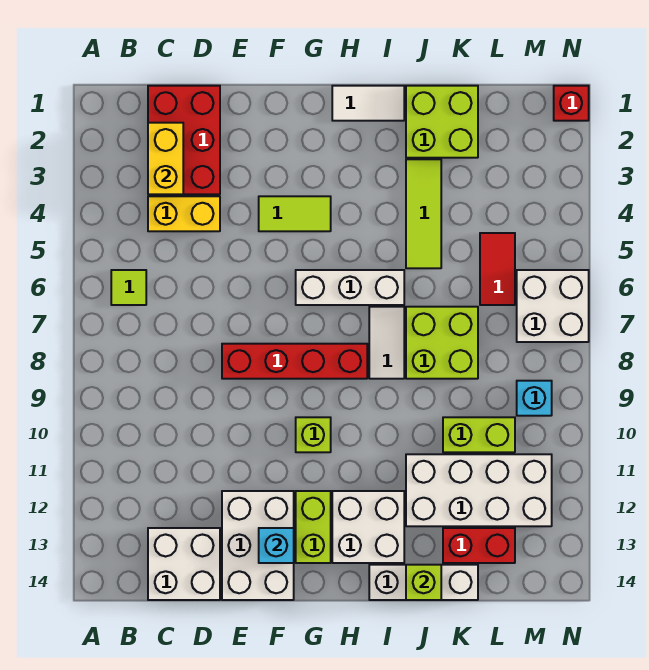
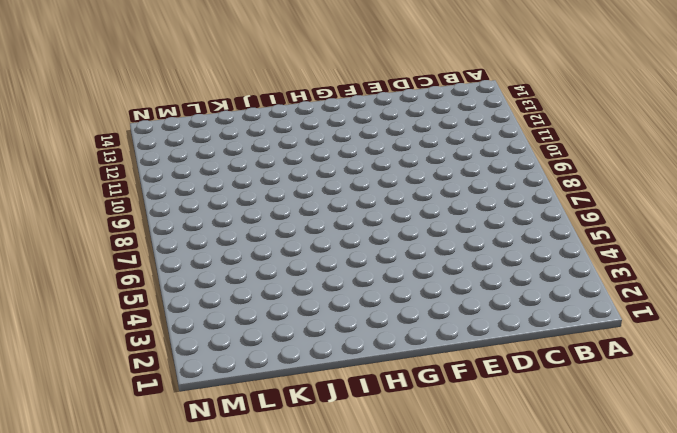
none -> lime 1x1 tile [111,270,146,305]
none -> red 2x3 brick [148,86,220,194]
none -> yellow 1x2 brick [148,196,220,231]

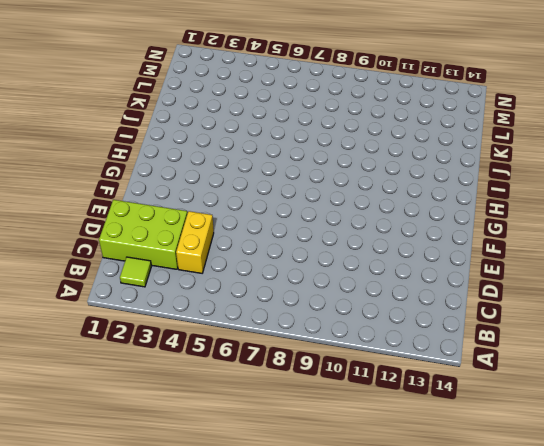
lime 1x1 tile [120,257,151,287] -> lime 1x1 tile moved to [111,270,146,305]
lime 2x3 brick [99,200,187,269] -> red 2x3 brick [148,86,220,194]
none -> white 2x2 brick [148,528,220,600]
none -> red 1x4 brick [222,344,367,379]
none -> white 2x3 brick [222,491,294,600]

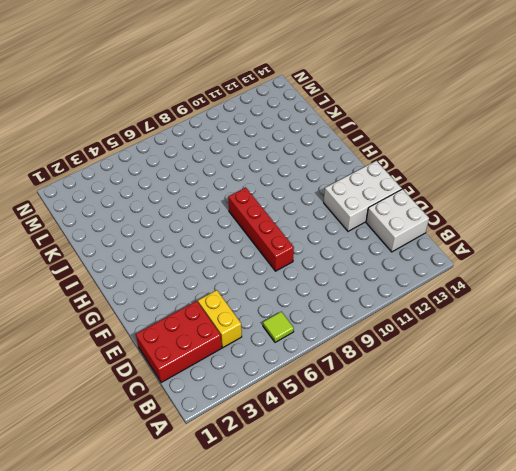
none -> lime 1x2 tile [259,196,331,231]
none -> white 1x3 brick [296,270,404,305]
none -> lime 1x1 brick [296,417,331,452]

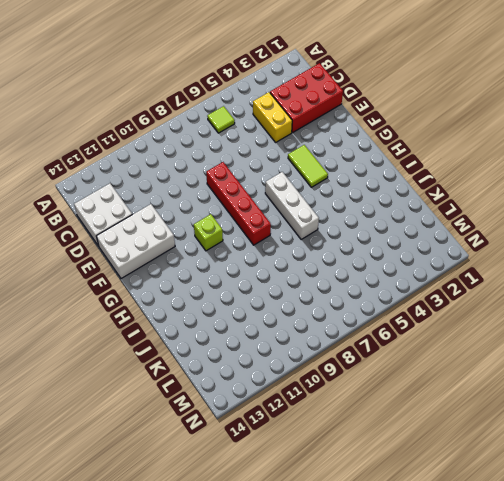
none -> lime 1x2 brick [296,491,331,563]
none -> white 1x2 tile [332,86,404,121]
none -> white 2x2 brick [332,491,404,563]

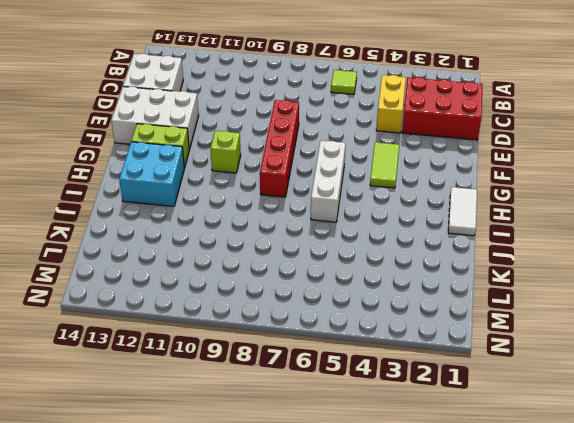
cyan 2x2 brick [119,142,184,206] -> white 2x2 brick [332,491,404,563]
none -> white 1x2 tile [369,307,404,379]
none -> white 1x3 brick [369,565,478,600]
none -> lime 2x2 brick [406,86,478,158]

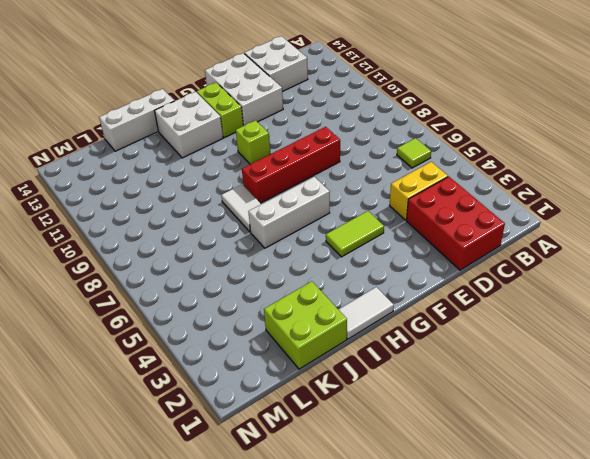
none -> lime 1x3 tile [406,159,441,268]
none -> lime 2x2 brick [406,307,478,379]
none -> white 2x4 brick [406,454,552,526]

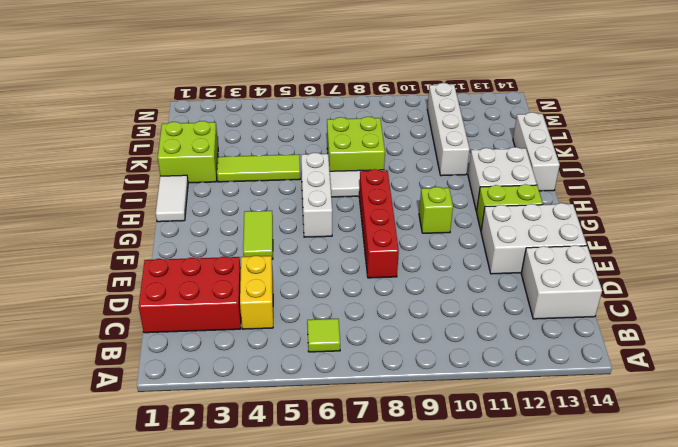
white 1x4 brick [427,83,470,176] -> white 2x4 brick [406,454,552,526]
none -> lime 1x2 brick [443,417,515,452]
none -> red 1x2 brick [443,528,515,563]
none -> red 1x2 tile [480,233,515,305]

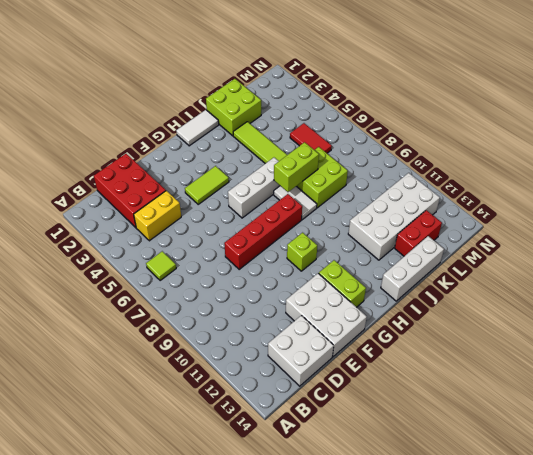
lime 1x2 brick [274,142,319,192] -> lime 1x2 brick moved to [443,417,515,452]
none -> white 2x2 brick [332,491,404,563]
none -> white 2x2 brick [517,270,589,342]
none -> cyan 1x1 brick [517,381,552,416]

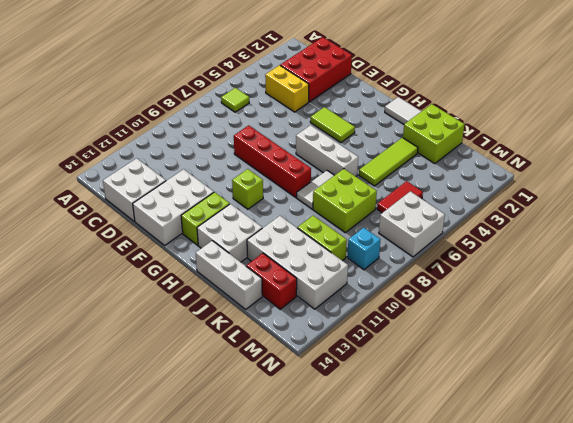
none -> red 1x1 brick [554,86,589,121]
none -> yellow 1x2 brick [148,123,183,194]
none -> cyan 1x1 brick [259,528,294,563]

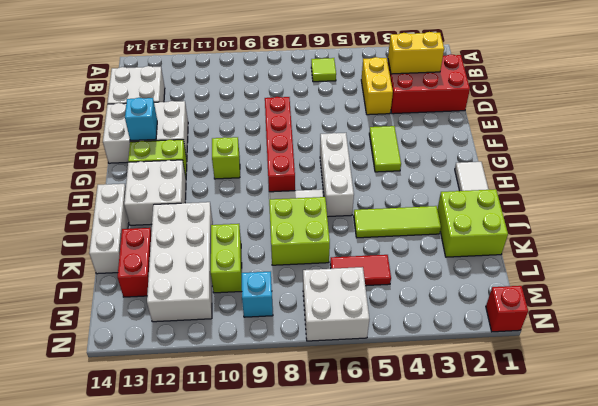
none -> lime 1x1 brick [406,565,441,600]

